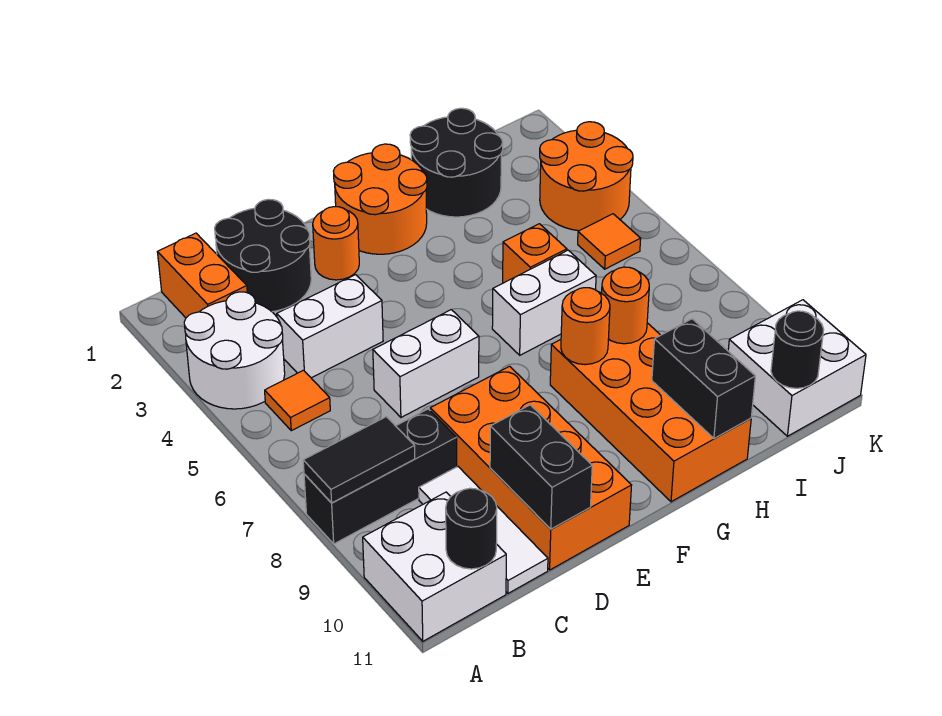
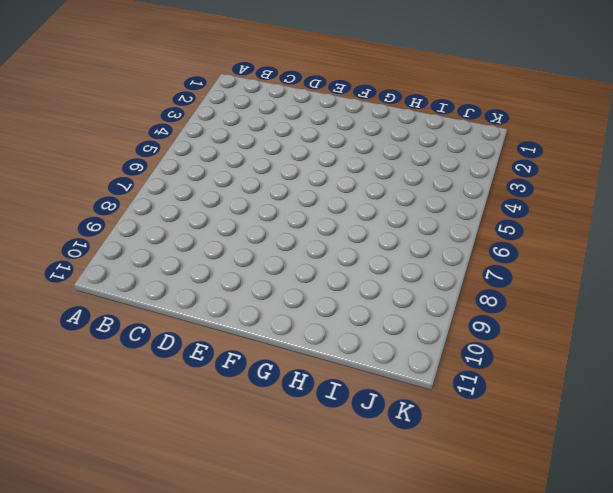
none -> white 2x2 round brick [184,292,285,409]
none -> black 1x3 brick [304,409,457,544]
none -> white 2x2 brick [363,492,506,641]

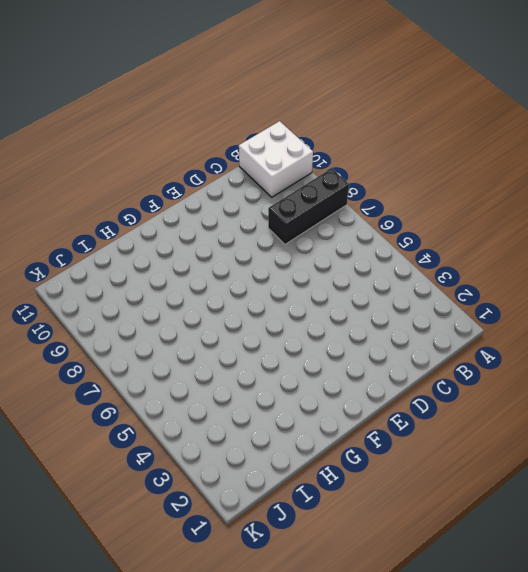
none -> white 2x2 round brick [184,292,285,409]
none -> orange 1x2 brick [158,233,247,318]
none -> orange 1x1 tile [265,370,330,431]

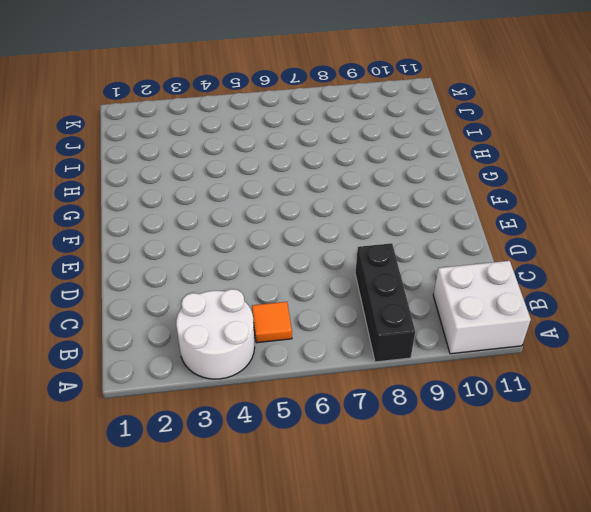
none -> orange 1x2 brick [158,233,247,318]
none -> black 2x2 round brick [215,199,311,312]
none -> white 1x2 brick [277,275,383,378]

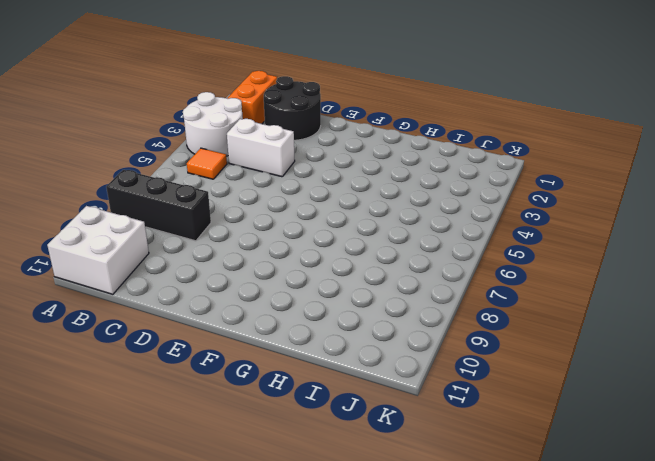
none -> white 1x3 tile [419,467,548,593]
none -> white 1x2 brick [373,310,479,417]
none -> orange 2x4 brick [430,366,632,570]

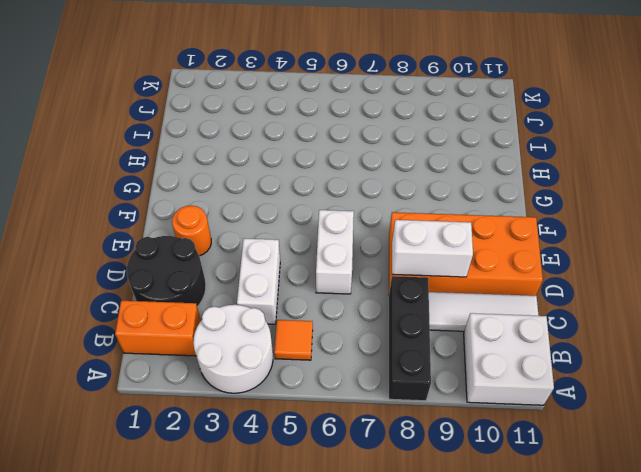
white 1x2 brick [392,220,473,277] -> white 1x2 brick turned to [492,250,596,355]
none -> orange 2x2 round brick [333,144,427,254]
none -> orange 2x4 brick [550,323,751,502]
none -> black 2x2 round brick [410,108,503,217]

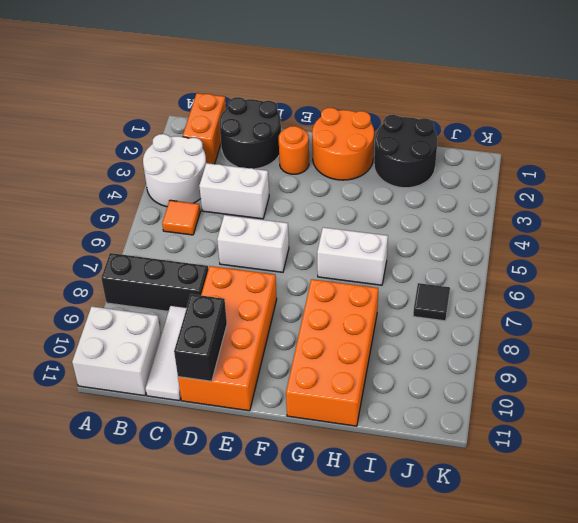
black 1x1 tile [413,283,450,321] -> none
none -> orange 1x1 brick [503,224,567,283]
none -> orange 2x2 round brick [540,122,633,231]
none -> orange 1x1 tile [578,214,641,269]

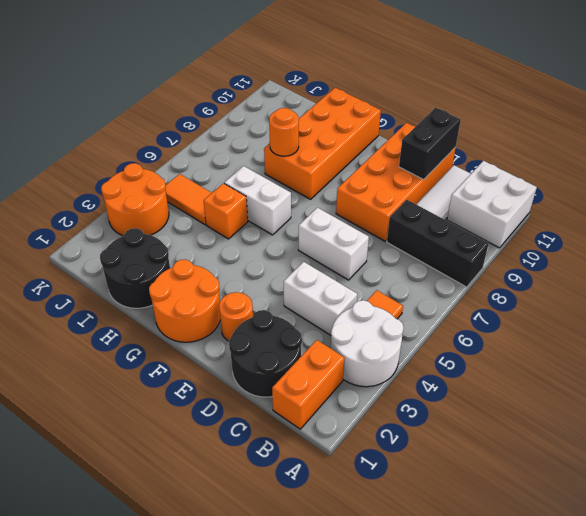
orange 1x2 tile [166,174,211,225] -> orange 1x1 tile [578,214,641,269]
none -> white 2x2 brick [728,300,866,436]
none -> black 1x2 tile [303,417,415,503]
none -> black 1x1 round brick [446,488,497,569]

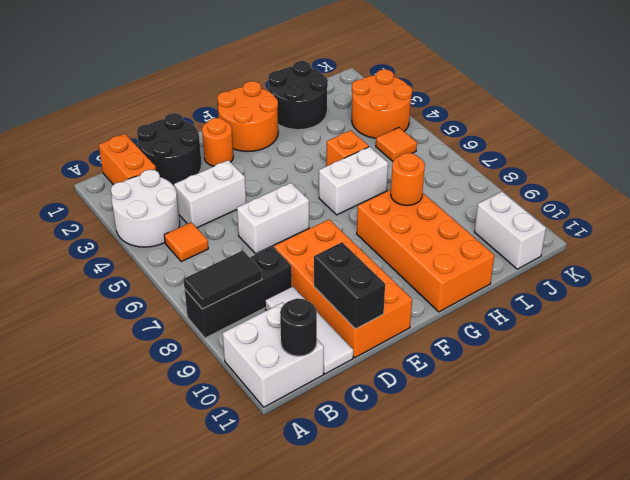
white 1x2 brick [474,192,546,269] -> white 2x2 brick [728,300,866,436]
none -> orange 1x1 round brick [561,288,610,365]
none -> black 1x2 brick [652,319,755,439]
none -> black 1x1 round brick [771,311,824,388]

